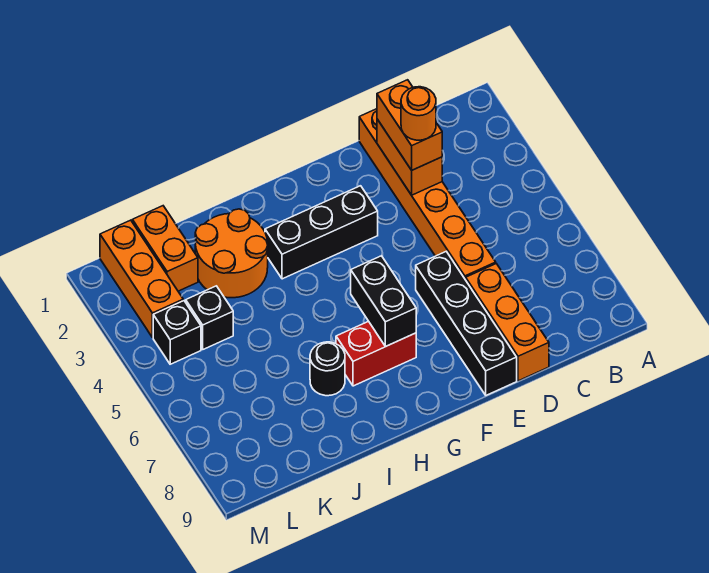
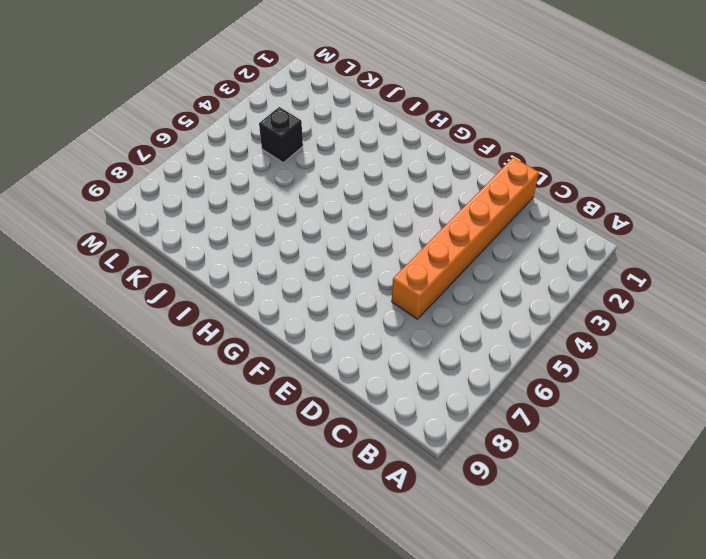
none -> orange 1x3 brick [466,264,549,381]
none -> black 1x4 brick [416,252,517,395]
none -> black 1x3 brick [265,186,378,279]

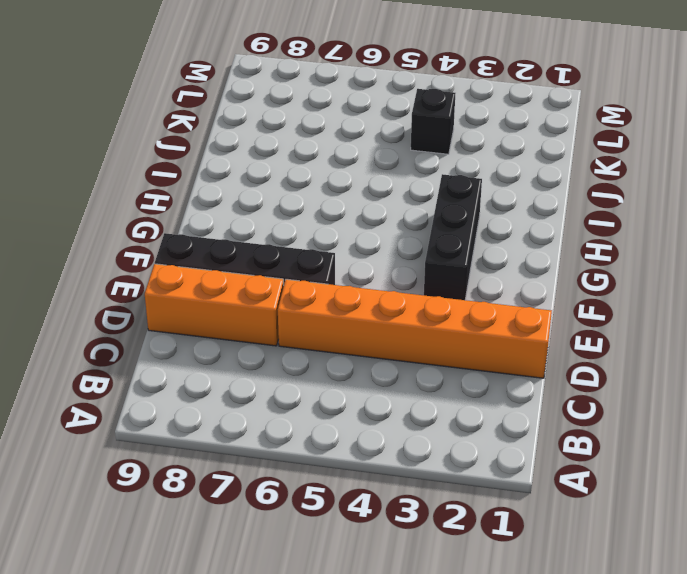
none -> red 1x2 brick [336,321,416,386]
none -> orange 2x2 round brick [195,209,268,298]
none -> black 1x1 round brick [310,342,345,396]

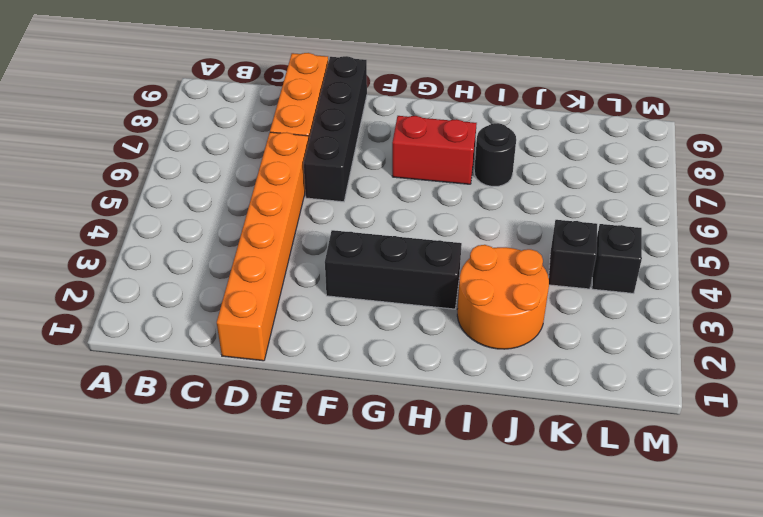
none -> orange 1x2 brick [132,206,198,291]
none -> orange 1x3 brick [100,220,183,338]
none -> orange 1x2 brick [377,119,442,195]

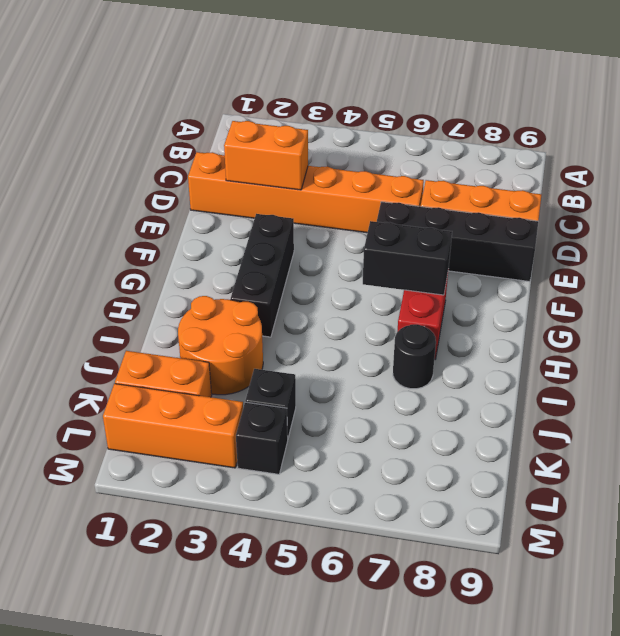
none -> orange 1x2 brick [377,80,442,170]
none -> orange 1x1 round brick [401,87,436,140]

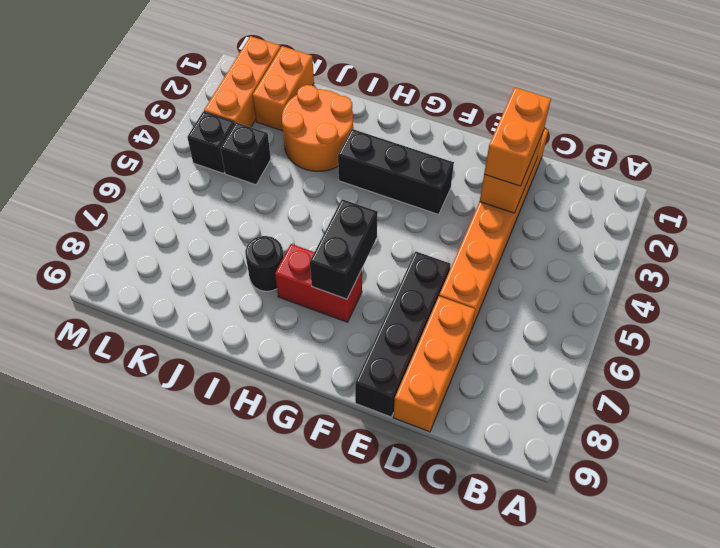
none -> orange 1x1 round brick [401,87,436,140]

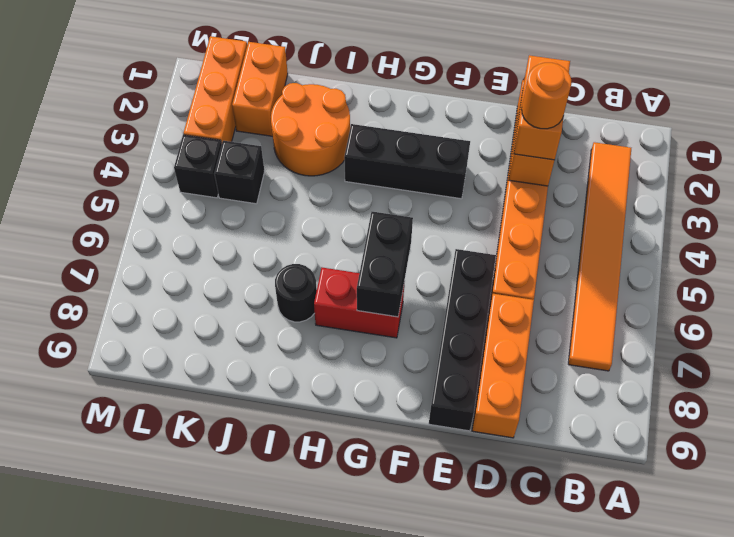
orange 1x6 tile [568,142,631,371] -> none

